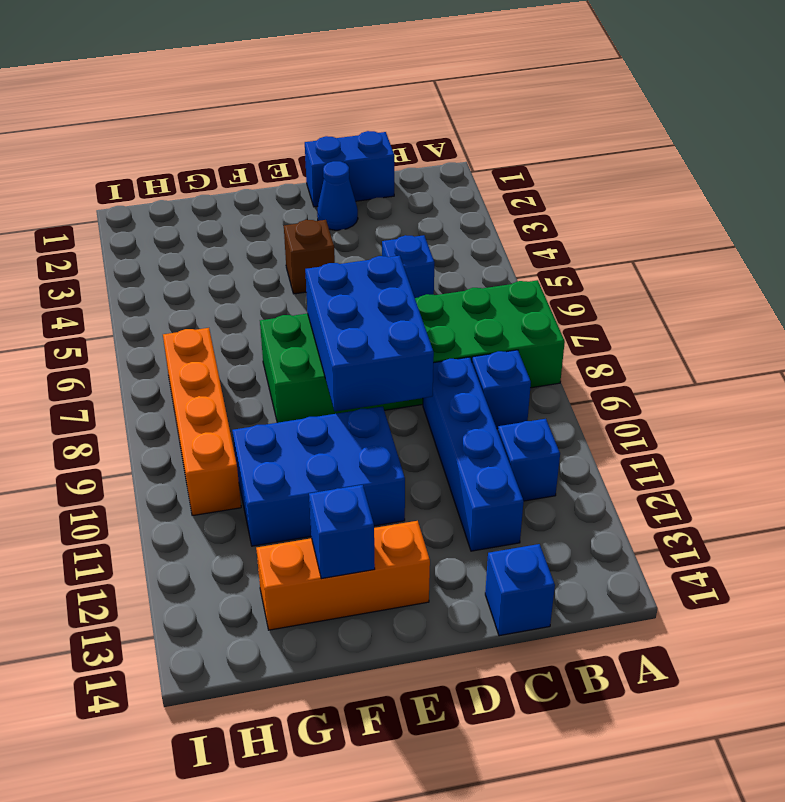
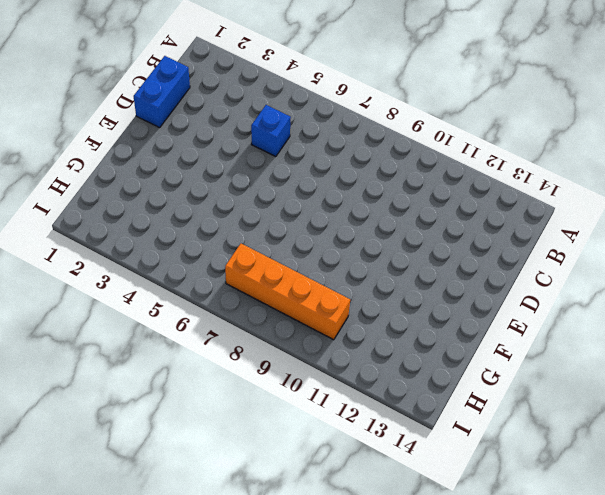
none -> green 2x6 brick [260,280,565,423]
none -> blue 1x1 brick [472,350,531,429]
none -> blue 1x1 brick [498,419,560,501]

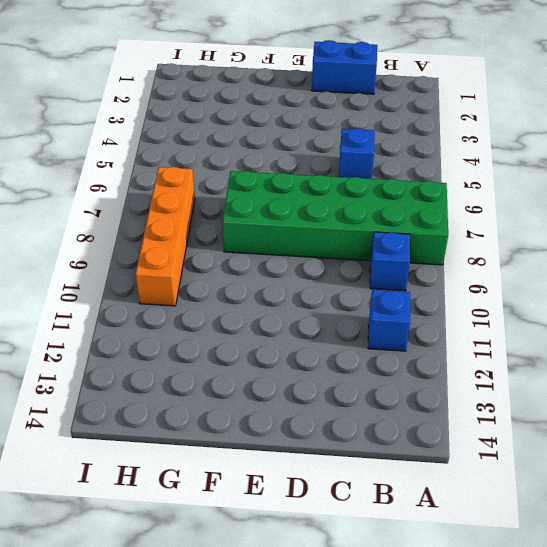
none -> blue 1x4 brick [423,357,524,551]
none -> blue 1x1 brick [485,544,555,636]
none -> blue 1x1 cone [317,161,358,230]

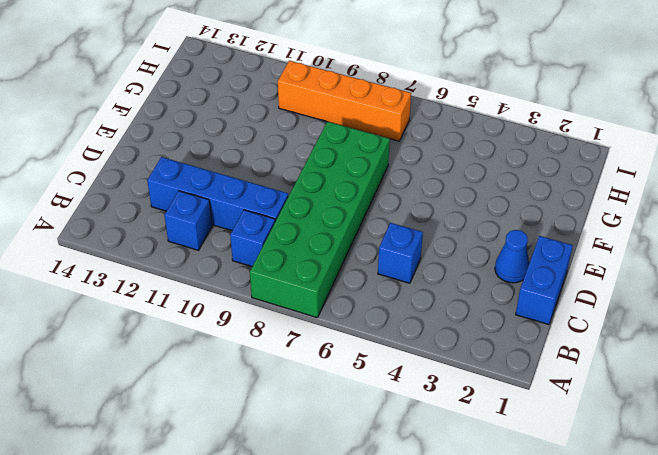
none -> blue 1x1 brick [485,544,555,636]
none -> brown 1x1 brick [284,220,335,294]
none -> blue 2x3 brick [232,406,405,546]

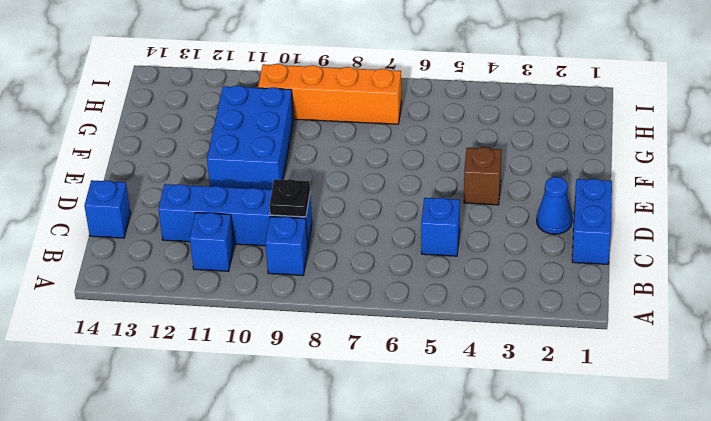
black 1x1 plate [269,179,310,217] -> none
none -> green 2x6 brick [260,280,565,423]
none -> orange 1x3 brick [256,521,430,630]
none -> blue 2x3 brick [305,256,434,412]

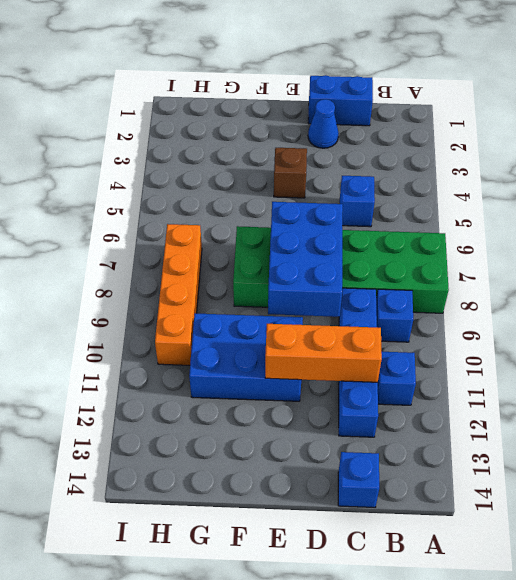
orange 1x3 brick [265,324,382,382] -> orange 1x3 brick moved to [256,521,430,630]
none -> blue 1x1 brick [309,485,375,579]

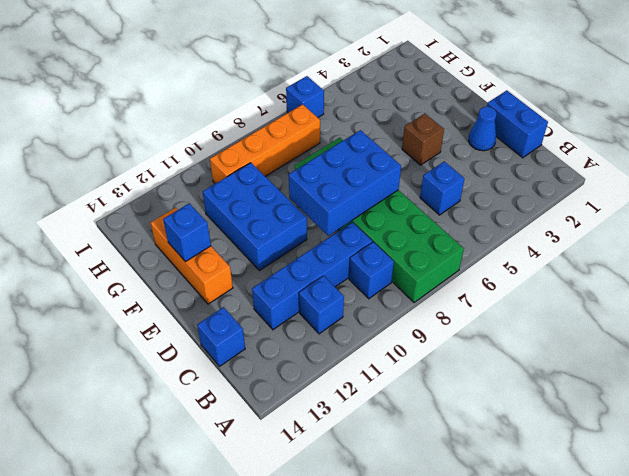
blue 1x1 brick [286,76,324,118] -> none

